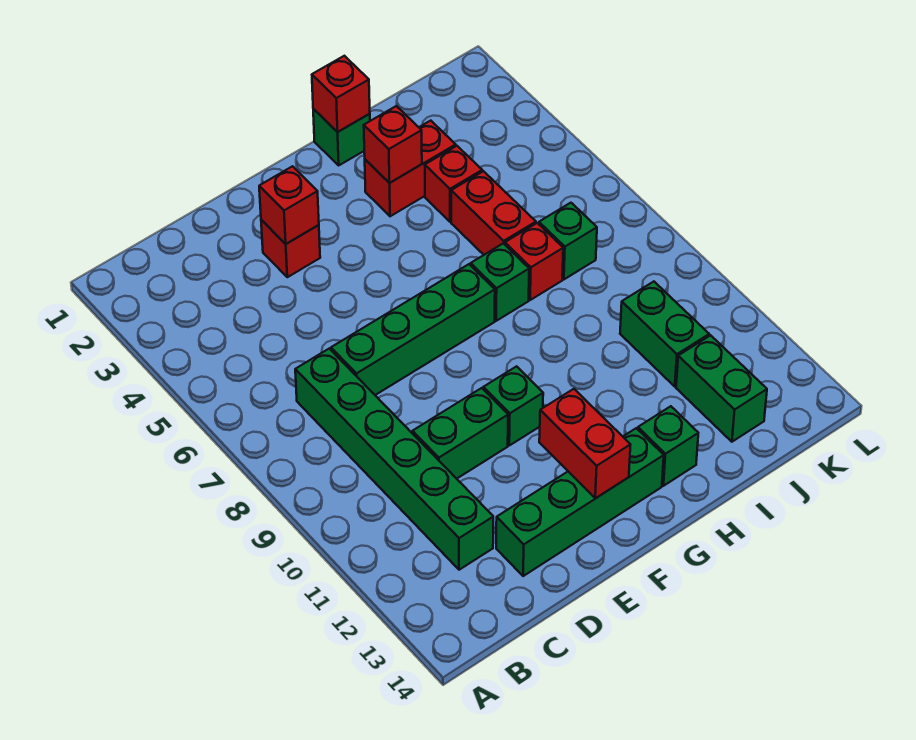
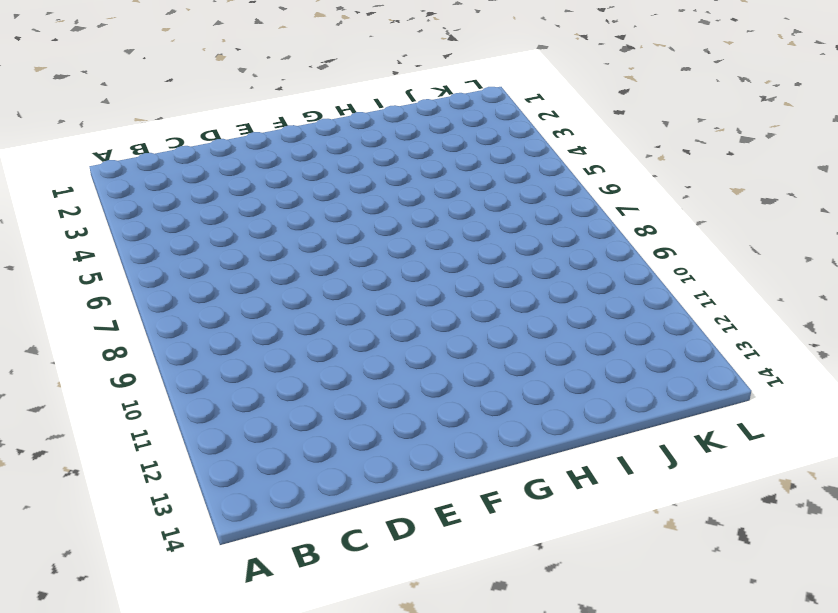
none -> green 1x6 brick [295,349,493,570]
none -> green 1x4 brick [331,264,495,395]
none -> green 1x2 brick [412,388,508,479]

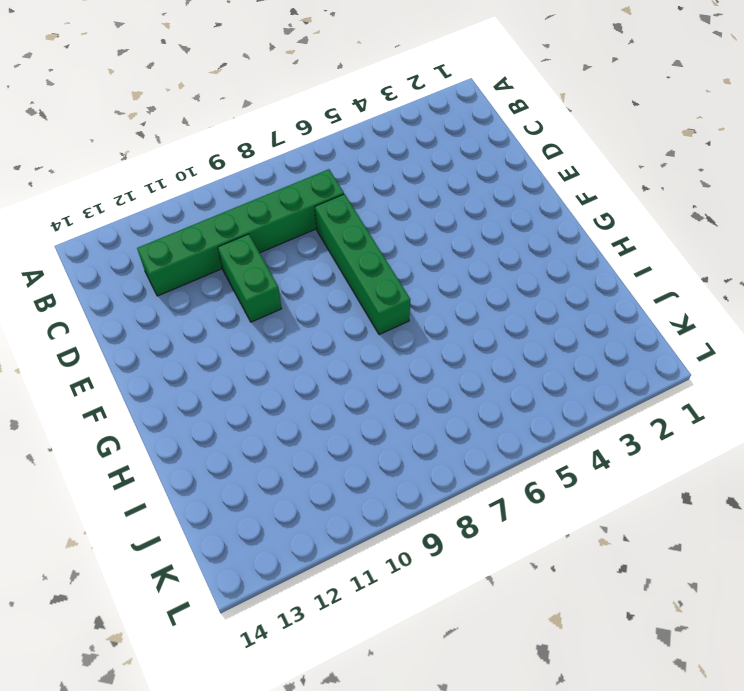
none -> green 1x4 brick [496,428,664,576]
none -> red 1x1 brick [261,220,320,277]
none -> green 1x1 brick [483,366,543,445]

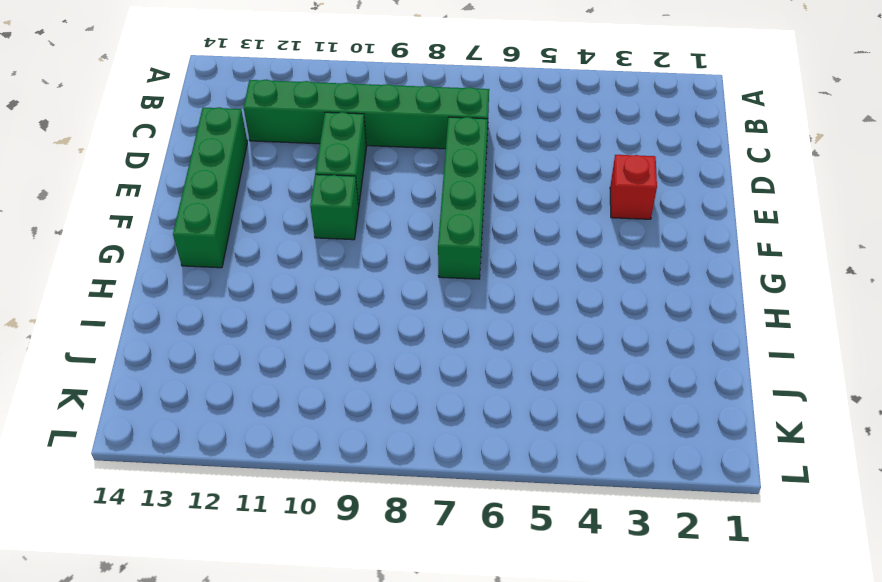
none -> green 1x1 brick [313,109,370,165]
none -> red 1x2 brick [365,121,456,216]
none -> green 1x1 brick [471,243,529,321]

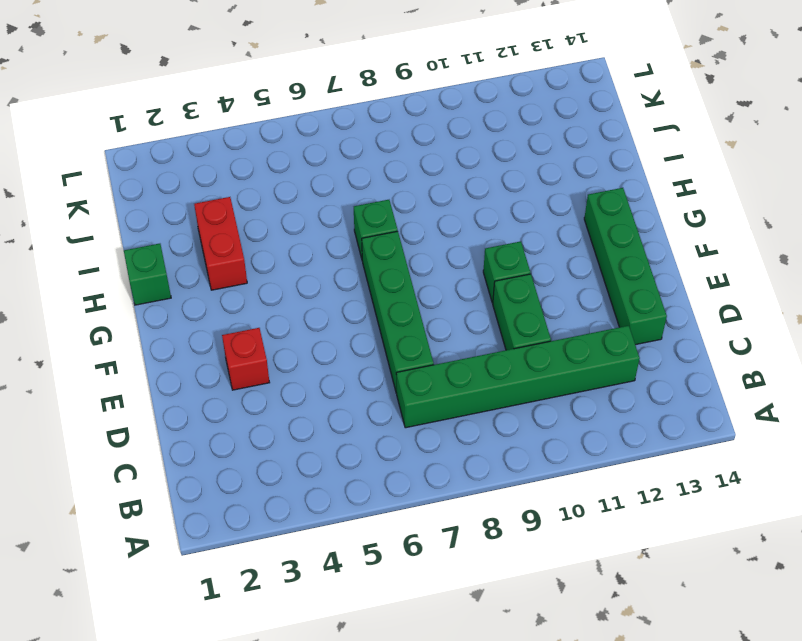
none -> green 1x1 brick [638,406,698,486]
none -> red 1x1 brick [425,146,482,222]
none -> red 1x2 brick [451,171,536,255]

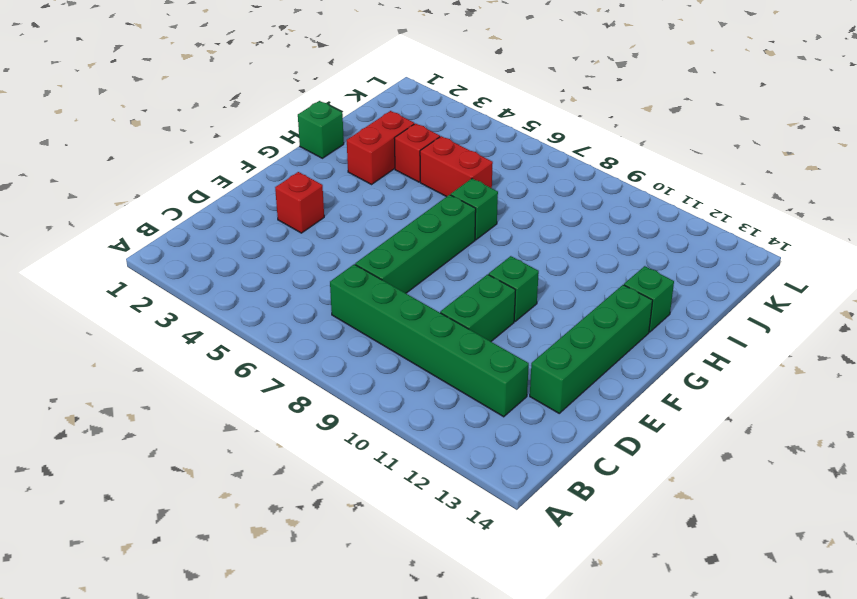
none -> red 1x1 brick [505,223,563,300]
none -> green 1x1 brick [539,203,597,279]
none -> green 1x2 brick [620,282,709,386]

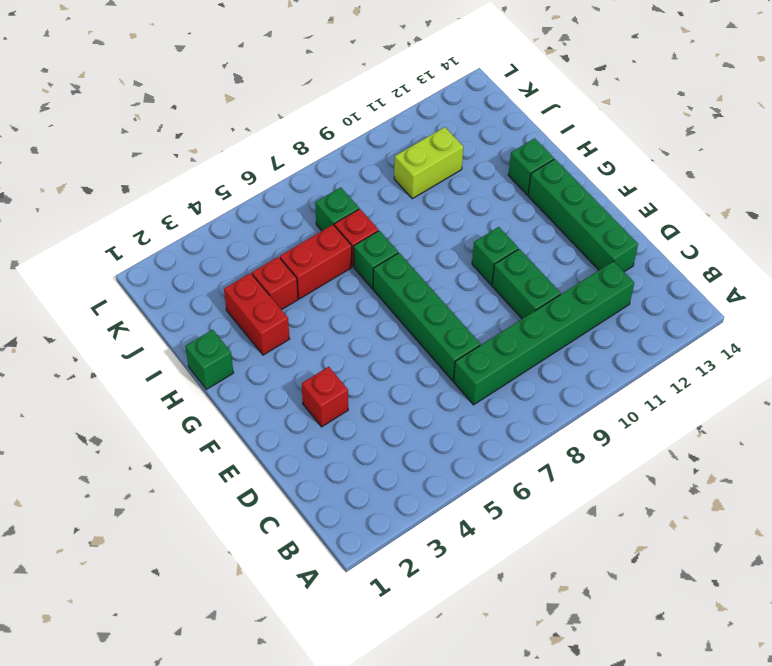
lime 1x2 brick [394,127,463,199] -> green 1x2 brick [620,282,709,386]
none -> green 1x2 brick [676,335,767,442]
none -> red 1x1 brick [259,166,319,244]
none -> red 1x2 brick [539,389,630,498]

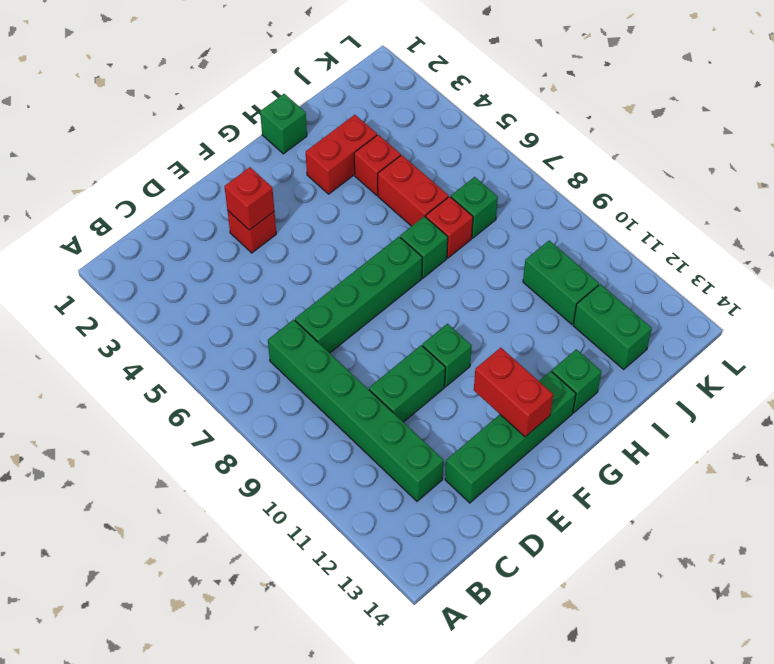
none -> red 1x1 brick [312,56,370,132]
none -> red 1x1 brick [364,106,422,183]

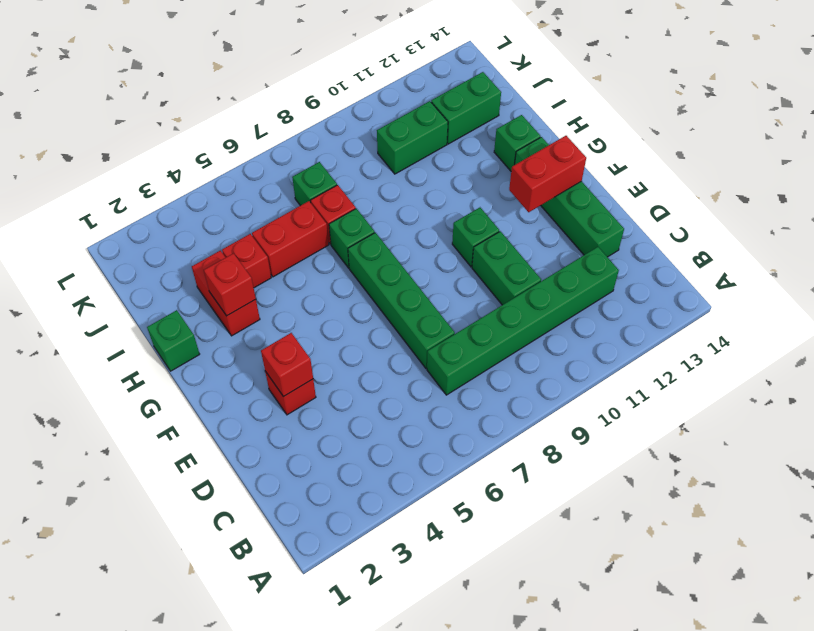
none -> red 1x1 brick [312,56,370,132]

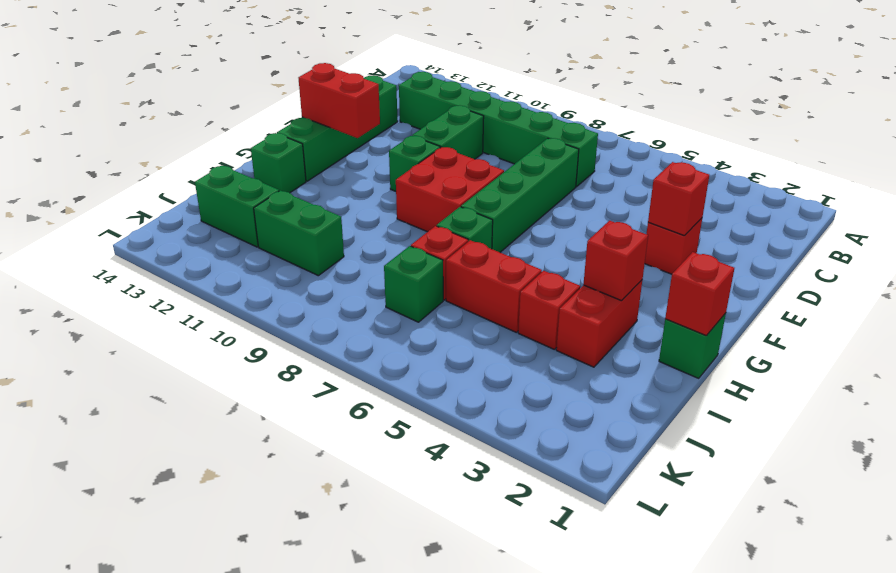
red 2x2 brick [396,147,504,232] -> none

